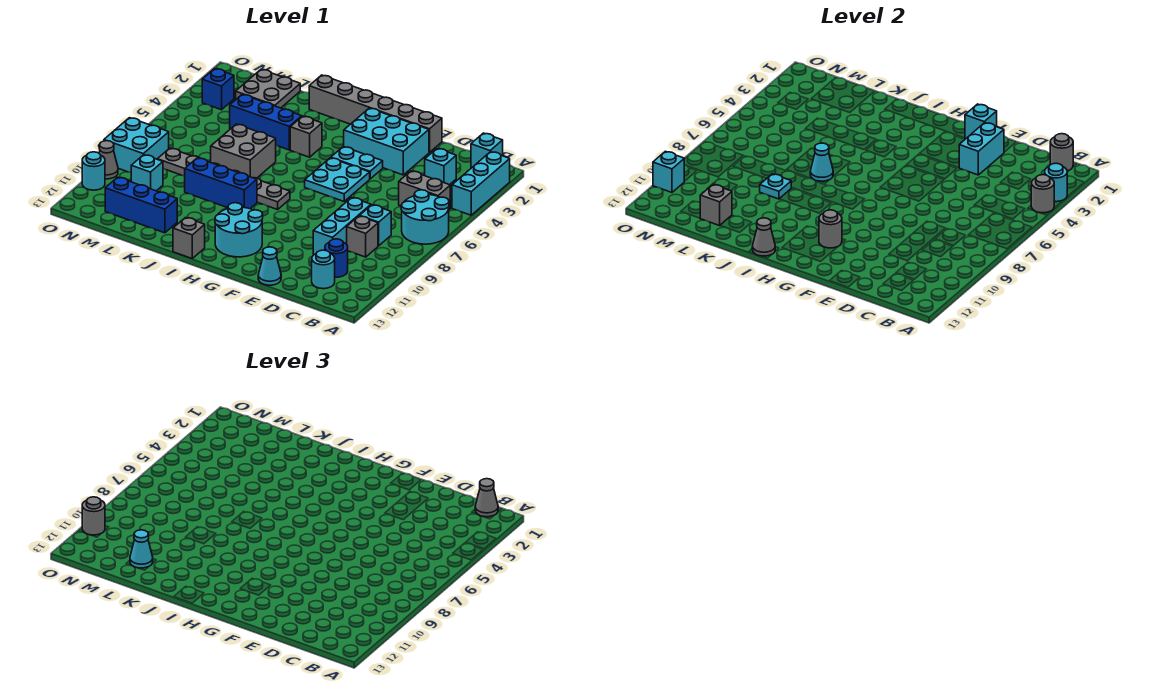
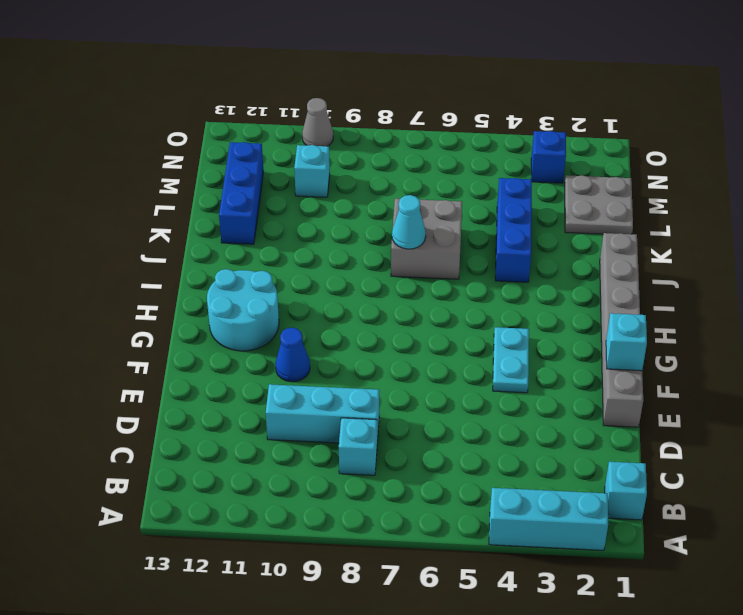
blue 1x1 cone [276,328,310,382] -> none
none -> cyan 2x2 round brick [401,190,449,244]
none -> grey 1x2 brick [399,171,450,210]
none -> cyan 1x1 brick [425,148,456,185]
none -> grey 1x1 brick [347,216,378,257]

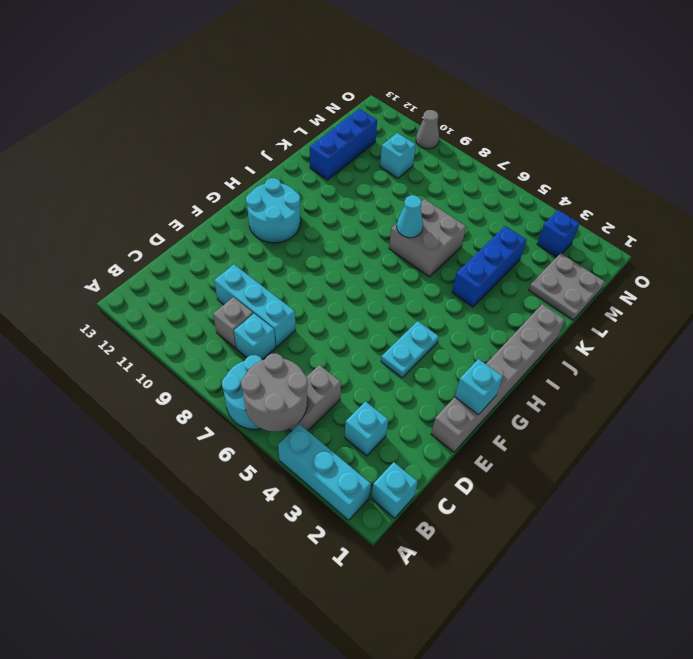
grey 2x2 round brick [241,353,308,431] -> none
none -> blue 1x1 round brick [325,239,348,277]
none -> cyan 1x1 round brick [312,250,335,289]
none -> cyan 2x3 brick [344,108,429,175]
none -> cyan 1x1 cone [258,247,281,285]

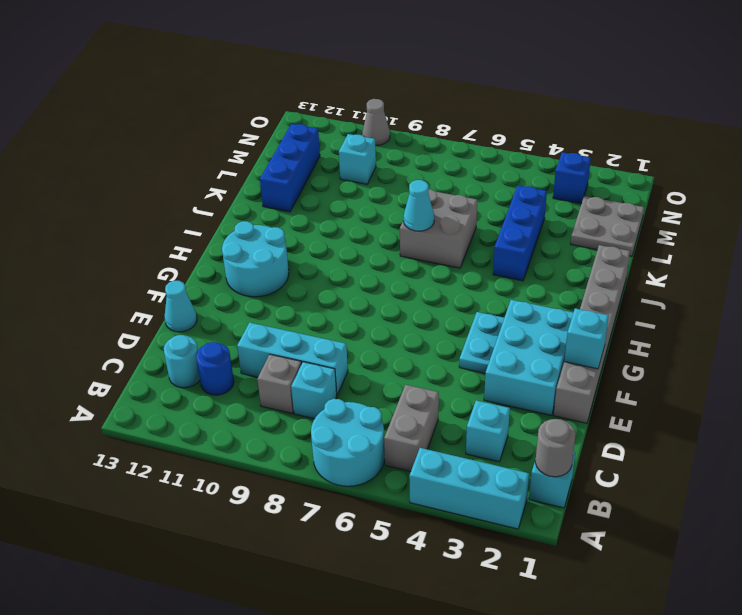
none -> cyan 2x2 plate [305,158,370,201]
none -> grey 1x6 plate [157,148,290,210]
none -> grey 1x1 brick [290,116,322,157]
none -> blue 1x3 brick [185,158,257,209]

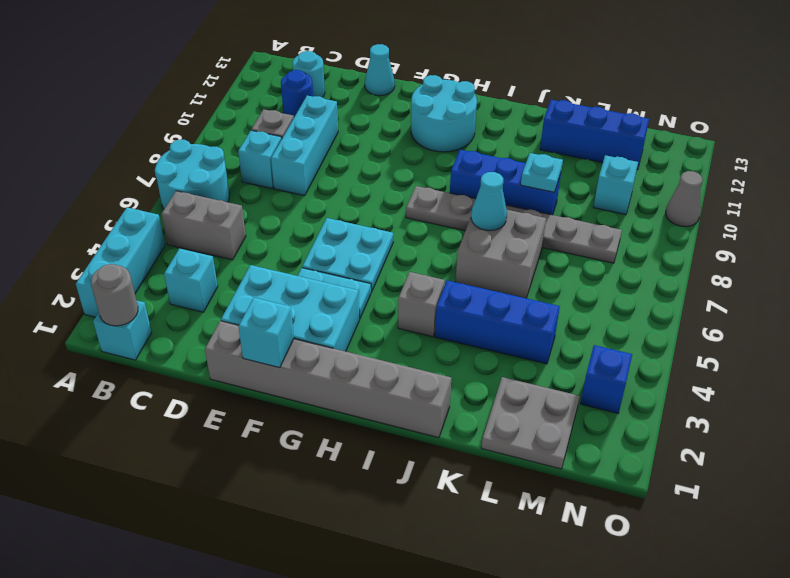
none -> grey 1x1 brick [173,218,205,258]
none -> cyan 2x2 brick [104,118,169,172]
none -> cyan 1x1 round brick [82,152,105,190]
none -> cyan 1x1 round brick [1045,163,1067,202]

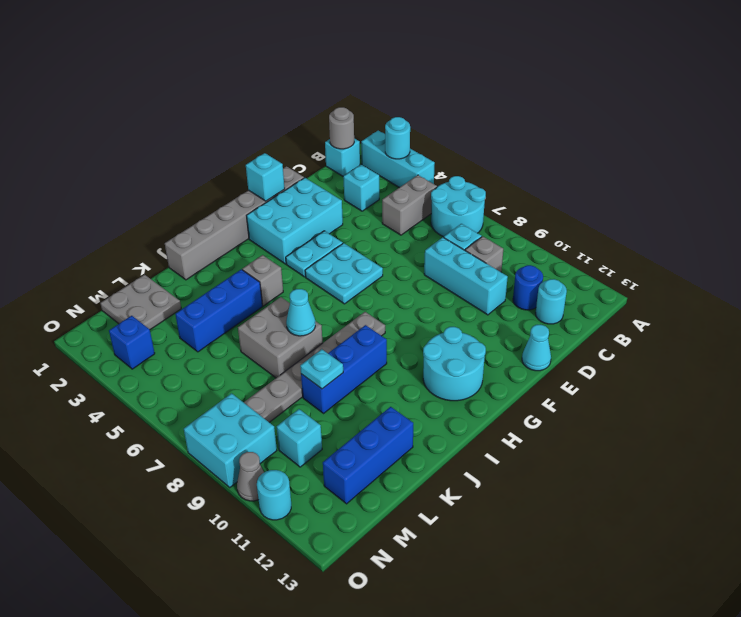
none -> grey 1x1 brick [173,218,205,258]
none -> grey 1x1 round brick [1031,175,1054,213]
none -> cyan 1x2 brick [959,123,1004,175]
none -> grey 1x1 round brick [819,210,842,248]

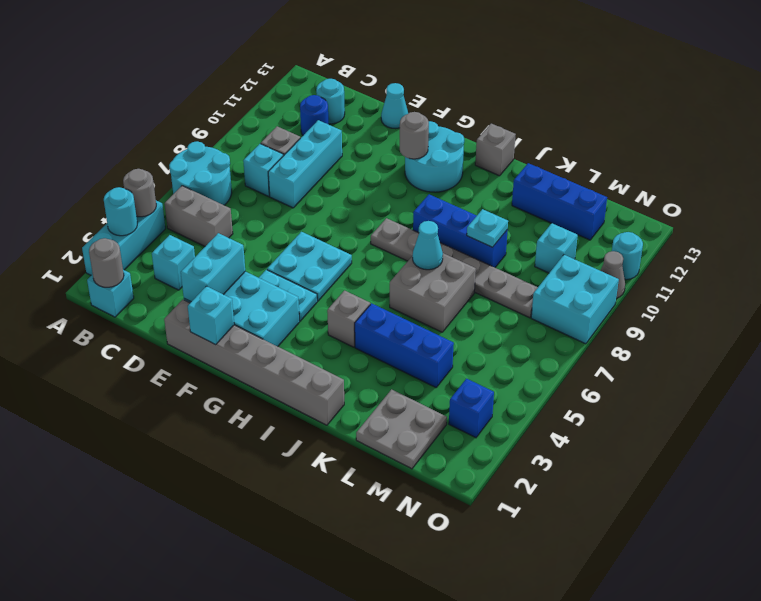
none -> grey 1x1 cone [752,218,775,256]
none -> grey 1x1 brick [700,185,732,226]
none -> cyan 1x1 brick [653,151,684,192]
none -> grey 1x1 cone [475,479,498,517]

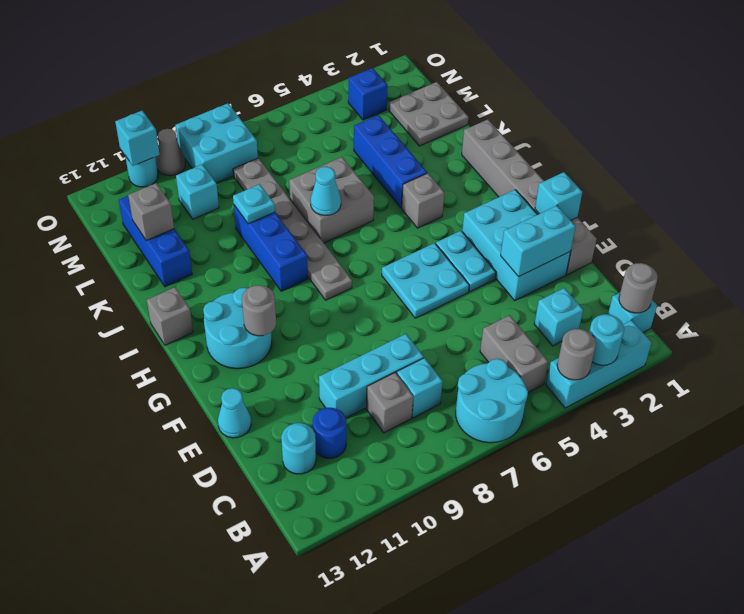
none -> grey 1x1 cone [752,218,775,256]
none -> grey 1x1 cone [475,479,498,517]
none -> cyan 1x1 cone [130,530,153,568]
none -> grey 1x1 round brick [82,497,105,535]

